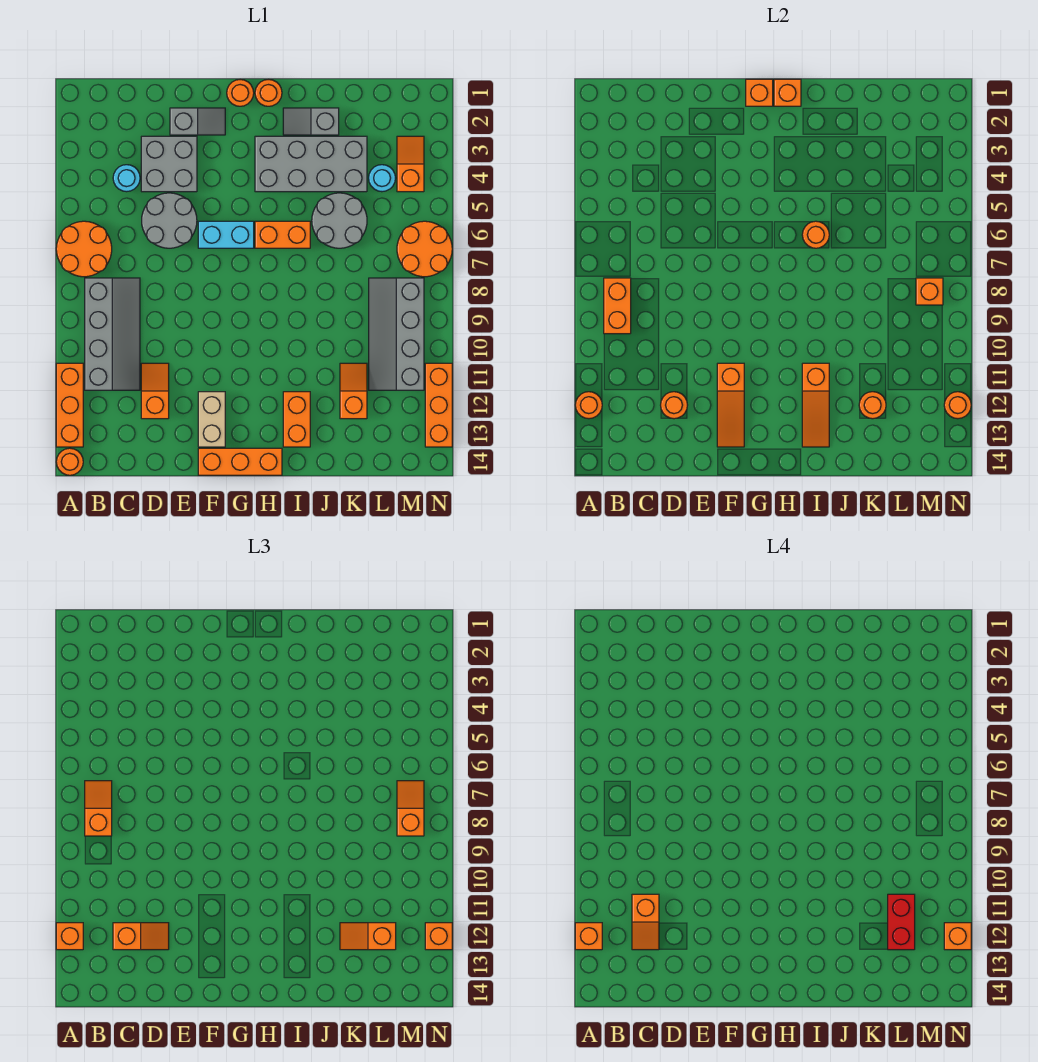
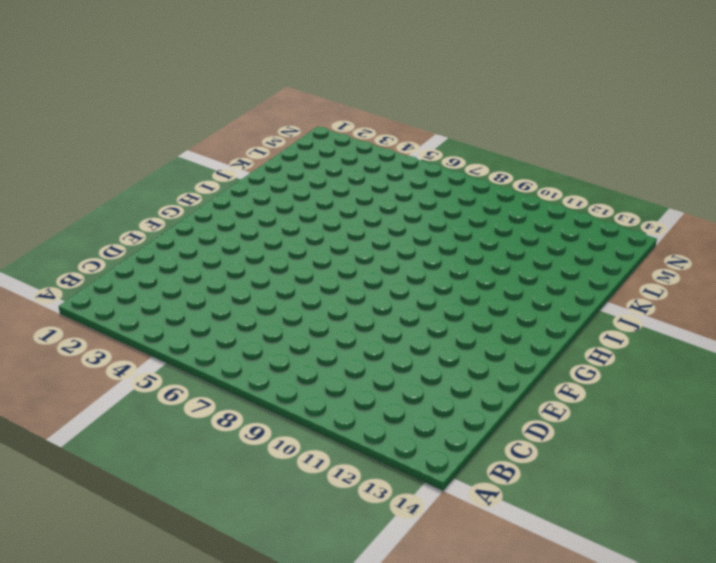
none -> orange 2x2 round brick [56,221,112,277]
none -> orange 1x3 brick [56,363,83,447]
none -> orange 1x1 round brick [56,448,83,475]
none -> grey 2x4 slope [85,278,140,390]

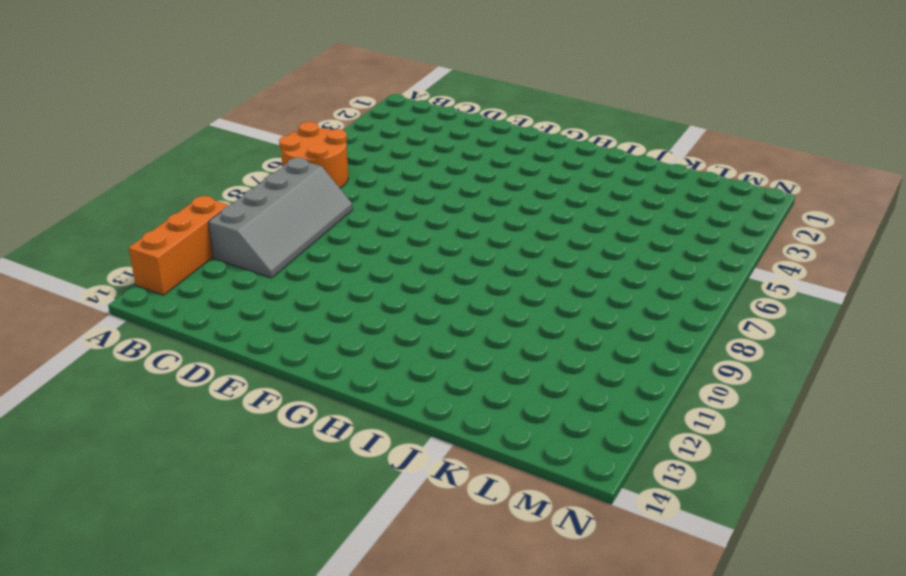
none -> orange 1x1 round brick [56,448,83,475]
none -> cyan 1x1 round brick [113,165,140,192]
none -> grey 2x2 brick [141,136,197,192]
none -> grey 2x2 round brick [142,193,197,248]

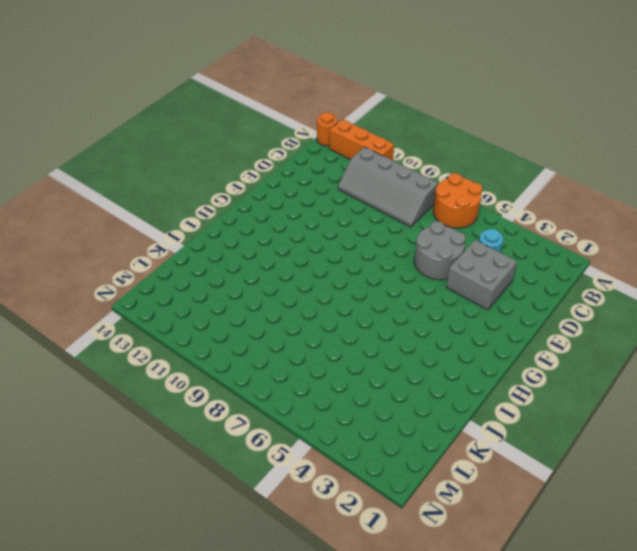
none -> orange 1x2 slope [141,363,169,419]
none -> grey 1x2 slope [170,108,225,135]
none -> cyan 1x2 brick [198,221,254,248]
none -> tan 1x2 brick [198,392,225,447]

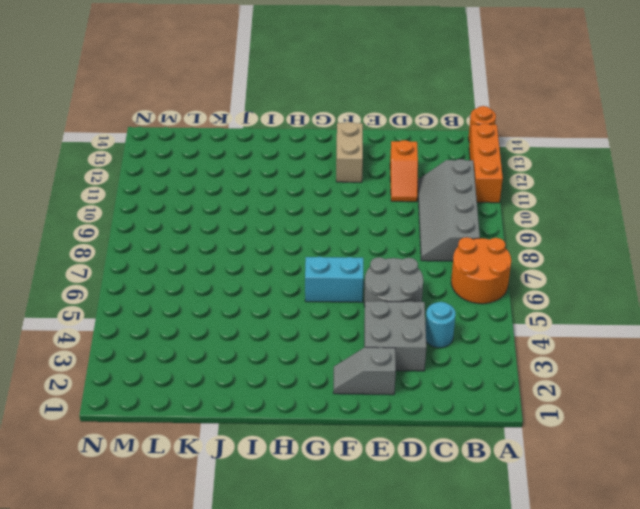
none -> orange 1x3 brick [198,448,282,475]
none -> orange 1x1 round brick [227,80,254,106]
none -> orange 1x1 round brick [255,80,282,106]
none -> grey 2x4 brick [255,136,367,192]

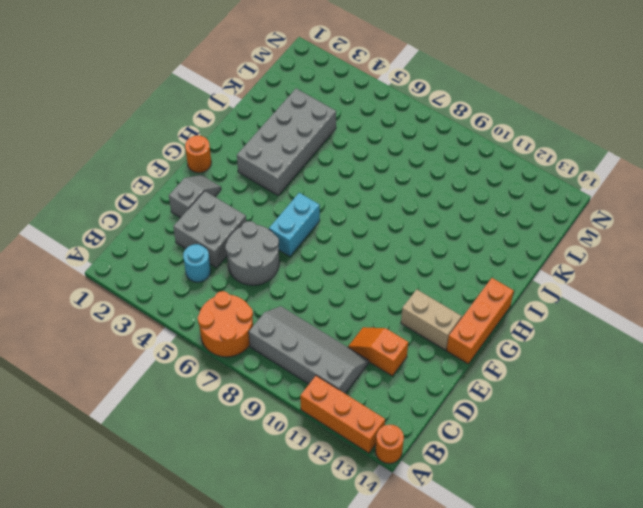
none -> orange 1x1 round brick [255,80,282,106]
none -> orange 1x2 brick [255,221,310,248]
none -> grey 1x2 slope [283,108,339,135]
none -> orange 1x2 brick [283,392,310,447]

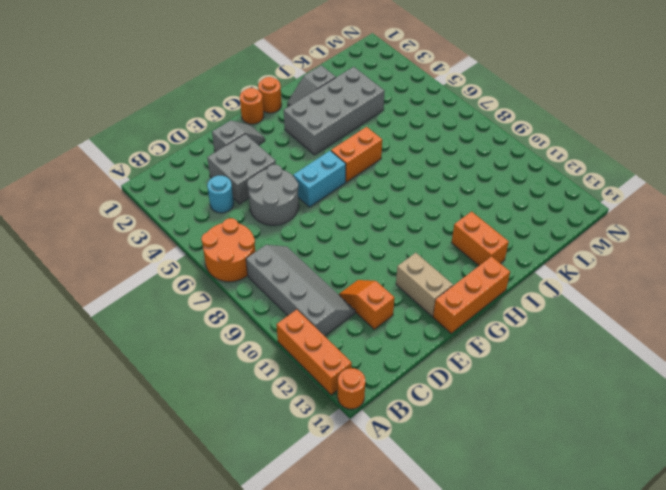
none -> grey 2x2 round brick [312,193,367,248]
none -> orange 1x2 slope [340,363,367,419]
none -> cyan 1x1 round brick [369,165,395,192]
none -> grey 2x4 slope [369,278,424,390]

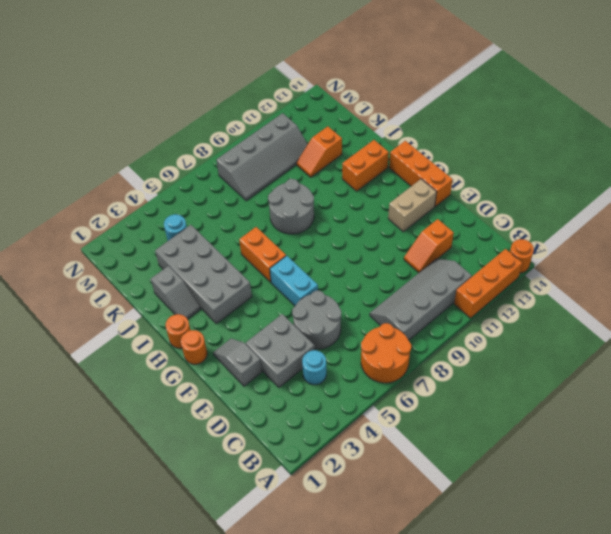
grey 2x2 round brick [268,179,314,234] -> grey 2x2 round brick moved to [312,193,367,248]
none -> orange 1x2 slope [397,136,424,192]
none -> orange 2x2 round brick [397,221,452,277]
none -> orange 1x3 brick [425,363,452,447]
none -> orange 1x1 round brick [575,392,602,419]

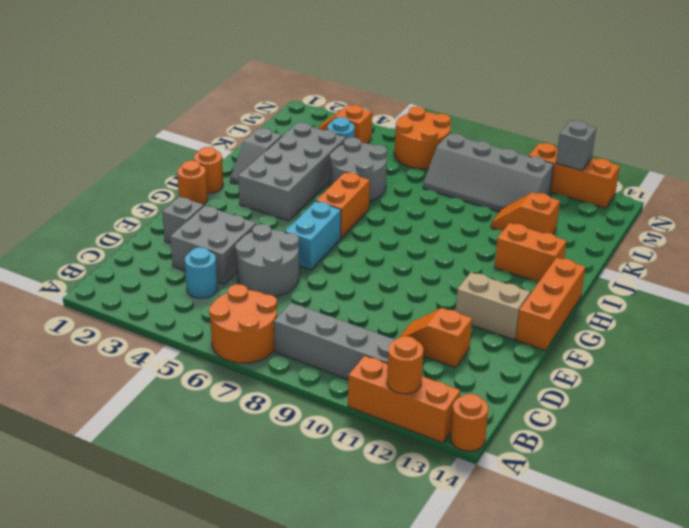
grey 1x1 brick [556,121,596,171] -> orange 1x1 round brick [944,392,971,419]
none -> orange 1x2 brick [604,278,631,334]
none -> orange 1x1 round brick [661,392,687,419]
none -> orange 1x3 slope [717,363,744,447]
none -> orange 1x1 brick [746,79,773,106]

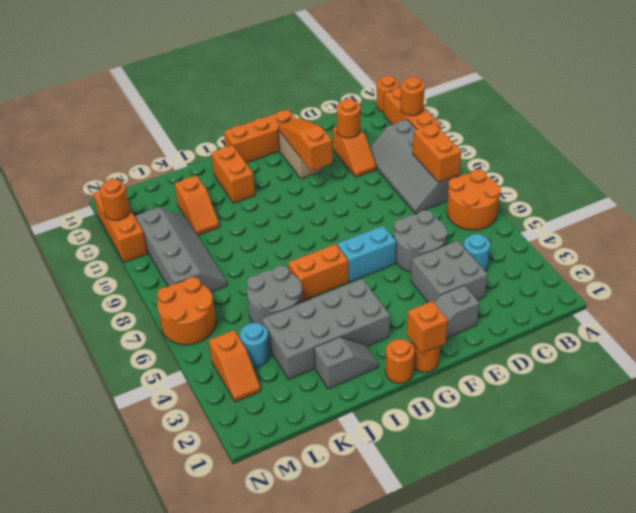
none -> orange 1x1 brick [774,79,801,106]
none -> orange 1x1 round brick [802,221,829,248]
none -> orange 1x3 slope [802,363,829,447]
none -> orange 1x1 round brick [859,392,886,419]

